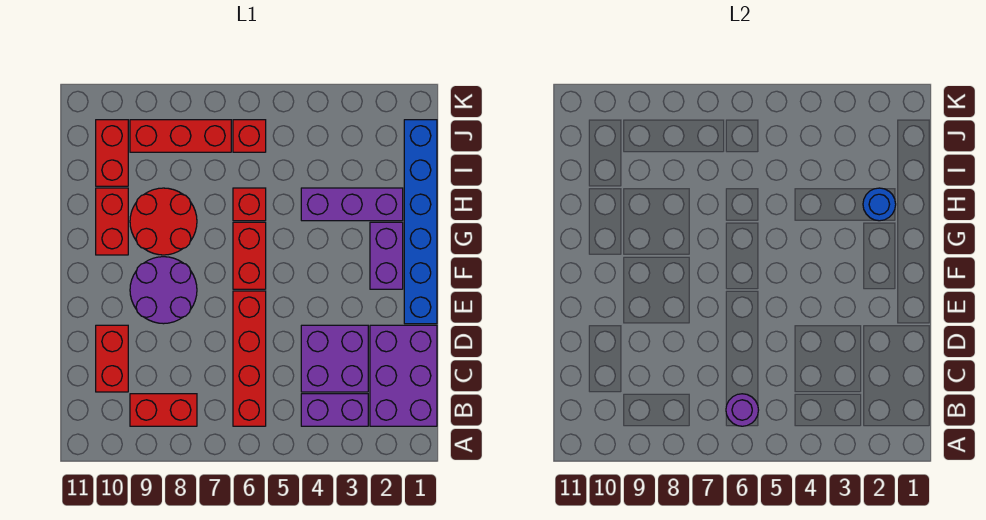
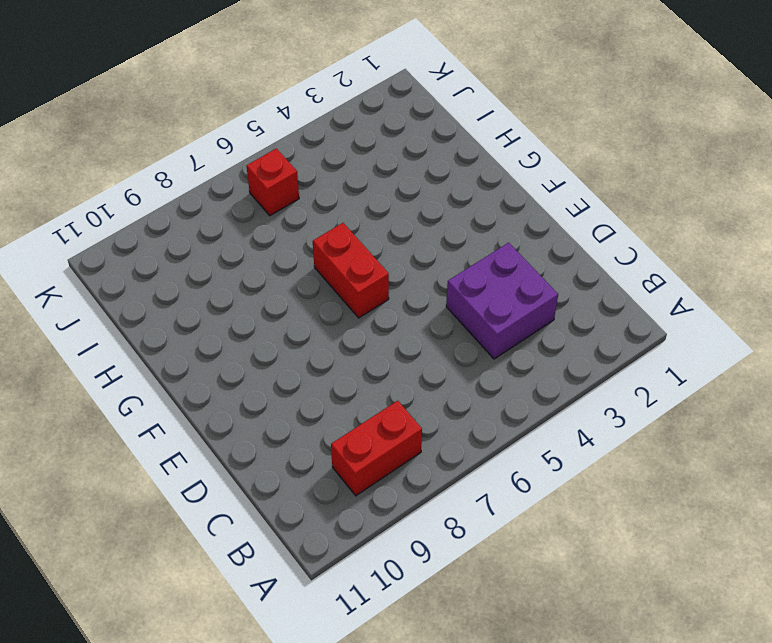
none -> purple 2x3 brick [370,325,437,426]
none -> purple 1x2 brick [301,394,368,426]
none -> red 1x4 brick [233,291,266,426]

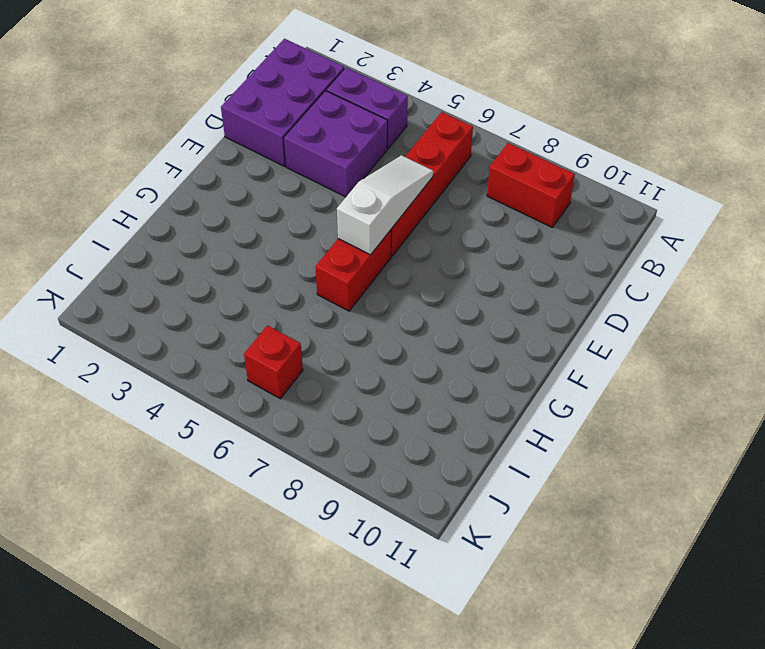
white 1x3 slope [337,155,433,255] -> none
none -> red 1x2 brick [96,325,128,392]
none -> blue 1x6 brick [404,120,437,324]
none -> purple 2x2 round brick [130,257,197,324]

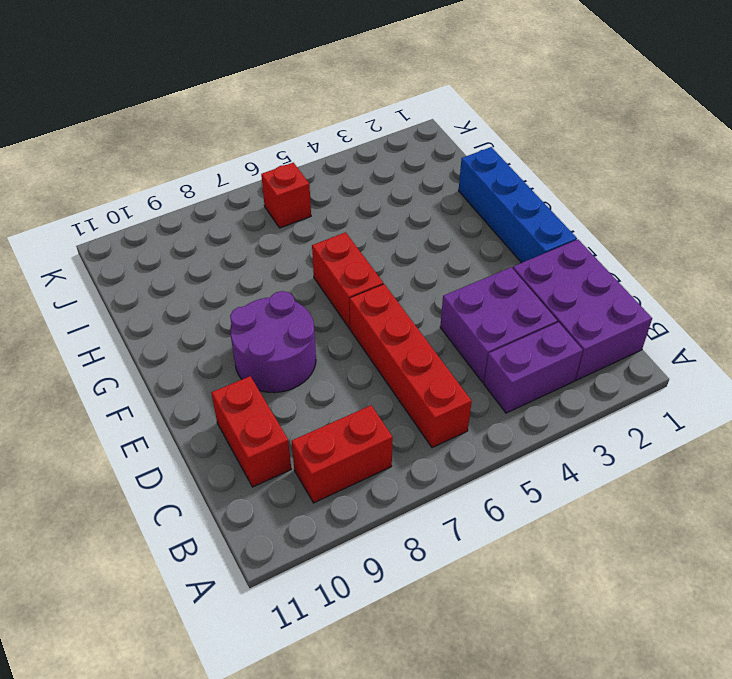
blue 1x4 brick [459,147,577,263] -> blue 1x6 brick [404,120,437,324]
none -> purple 1x2 brick [370,222,403,289]
none -> red 2x2 round brick [130,188,197,255]
none -> red 1x2 brick [96,188,128,255]

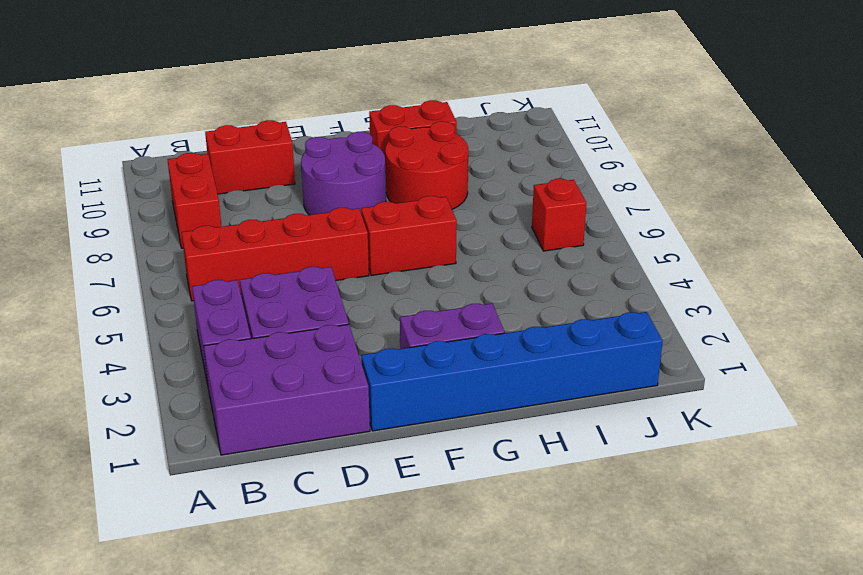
none -> purple 1x3 brick [301,188,403,221]
none -> red 1x1 brick [233,188,266,221]
none -> red 1x2 brick [96,120,128,186]

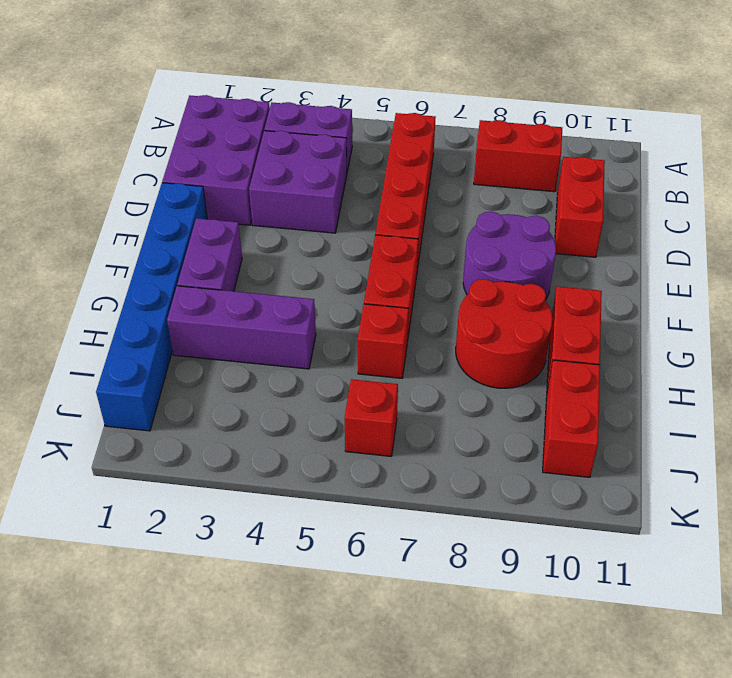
none -> red 1x3 brick [130,120,231,152]
none -> purple 1x1 round brick [726,394,758,426]
none -> blue 1x1 round brick [863,188,896,221]

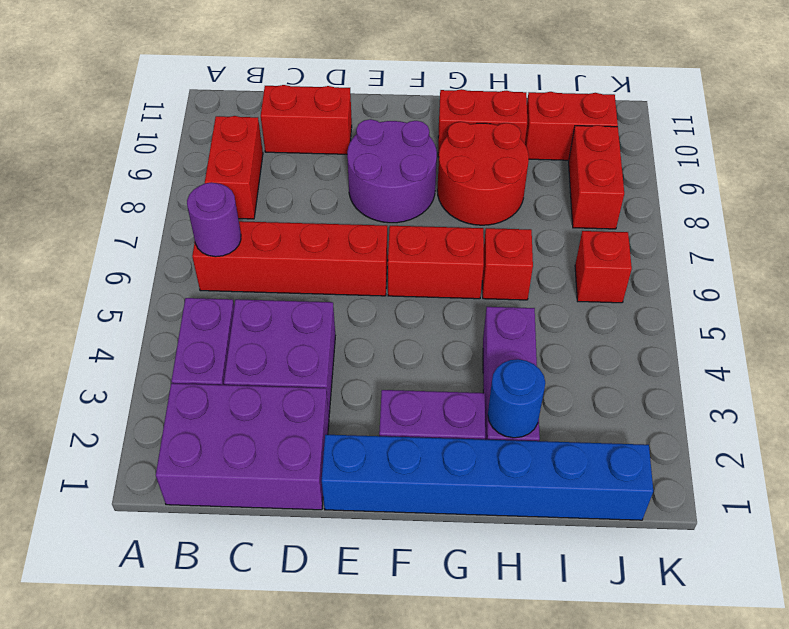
red 1x2 brick [569,125,624,229] -> red 1x3 brick [130,120,231,152]

